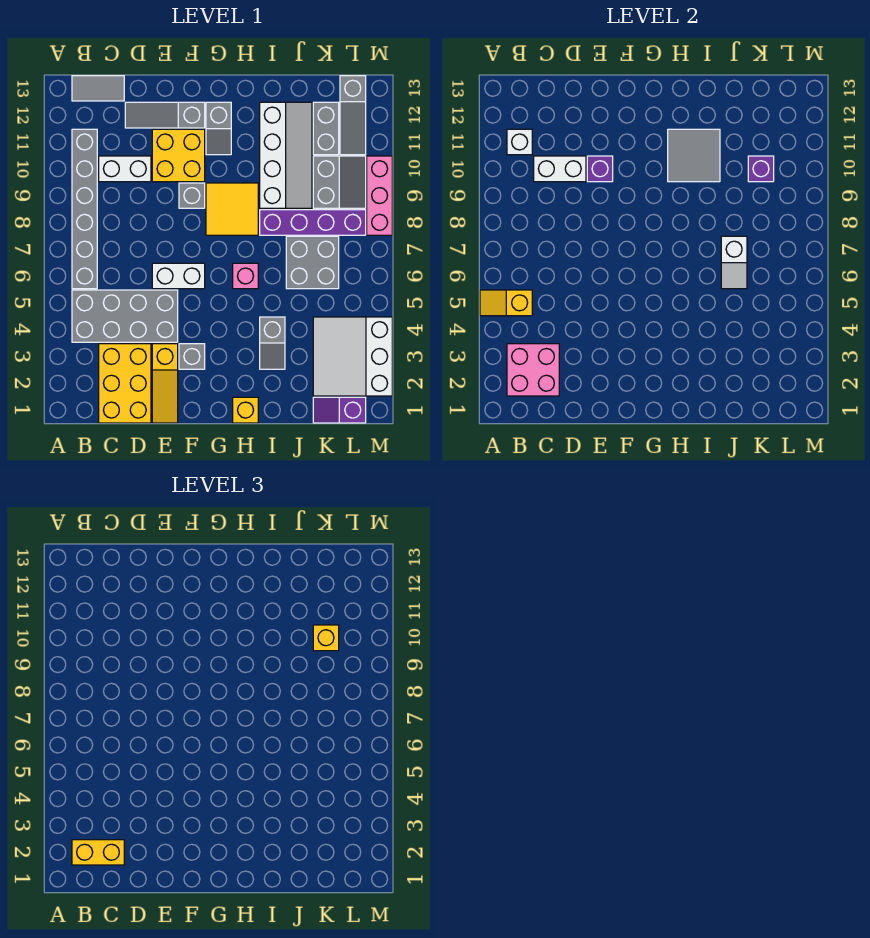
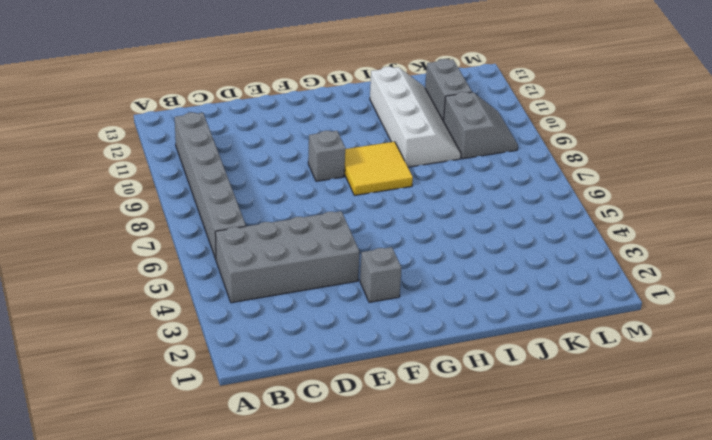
none -> grey 1x2 tile [72,76,124,101]
none -> yellow 2x3 brick [99,344,151,423]
none -> white 1x2 brick [99,156,151,182]
none -> grey 1x3 slope [125,102,205,128]

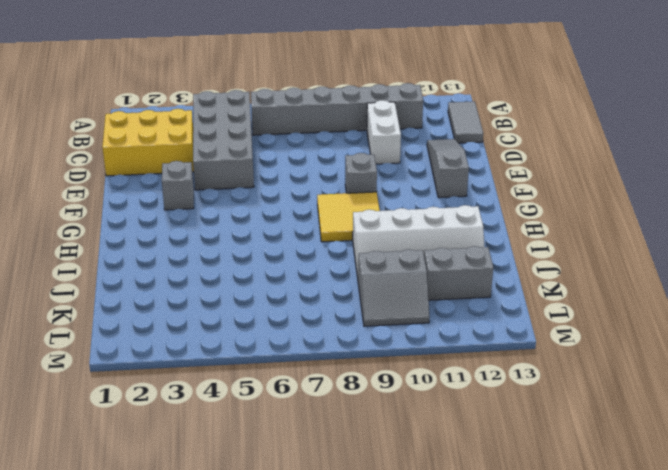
none -> yellow 1x3 slope [152,344,178,423]
none -> white 1x2 brick [152,263,205,289]
none -> yellow 2x2 brick [152,129,205,182]
none -> grey 1x2 slope [206,102,231,155]

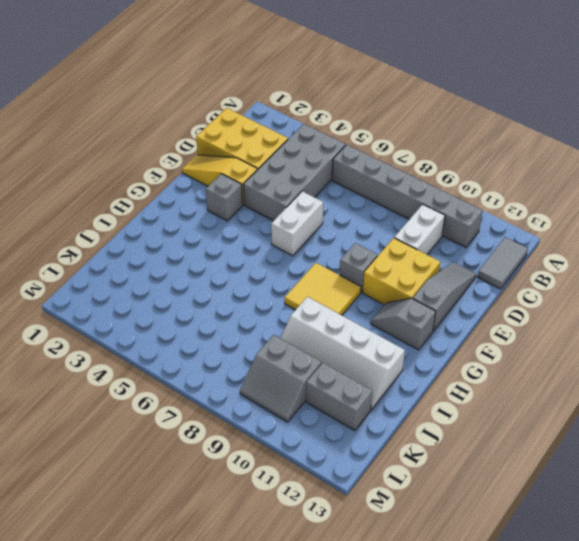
none -> yellow 1x1 brick [233,397,258,423]
none -> pink 1x1 brick [233,263,258,289]
none -> grey 1x2 slope [260,317,285,369]
none -> purple 1x4 brick [260,210,366,235]

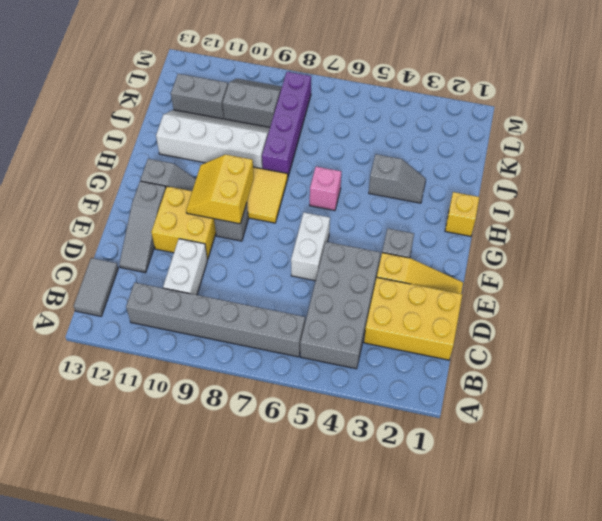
yellow 2x2 slope [186,154,254,224] -> none
none -> grey 2x2 brick [286,236,339,289]
none -> purple 1x2 slope [313,397,366,423]
none -> white 3x3 slope [313,317,392,396]
none -> grey 1x3 slope [340,76,366,155]

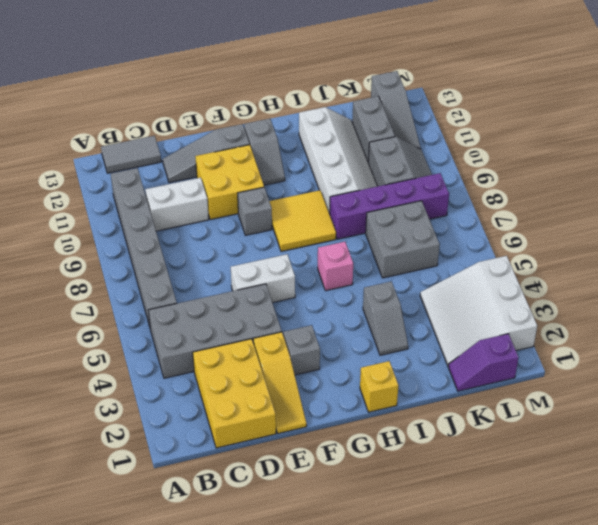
none -> pink 1x3 brick [367,156,392,235]
none -> yellow 1x2 slope [480,290,532,316]
none -> pink 2x2 brick [507,344,559,396]
none -> white 1x1 brick [507,129,532,155]

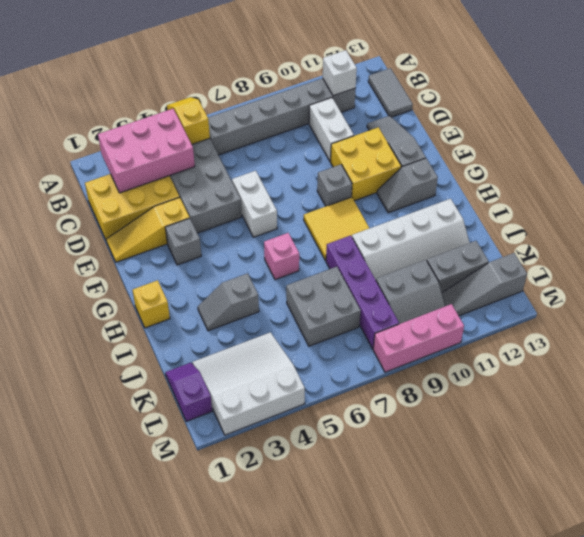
pink 2x3 brick [98,109,195,193] -> pink 2x2 brick [507,344,559,396]
none -> white 1x2 brick [534,156,586,182]
none -> purple 1x1 brick [587,156,613,182]
none -> grey 2x2 tile [668,129,720,182]
none -> white 1x2 slope [721,236,747,289]

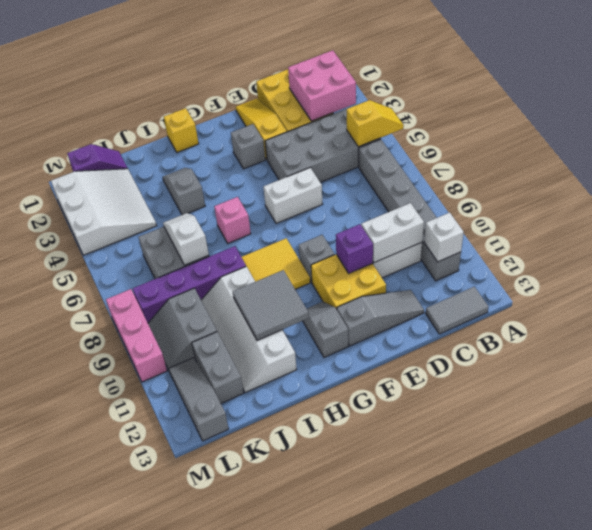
none -> purple 1x1 brick [748,156,774,182]
none -> yellow 1x2 brick [72,840,124,865]
none -> yellow 1x1 brick [313,625,339,651]

